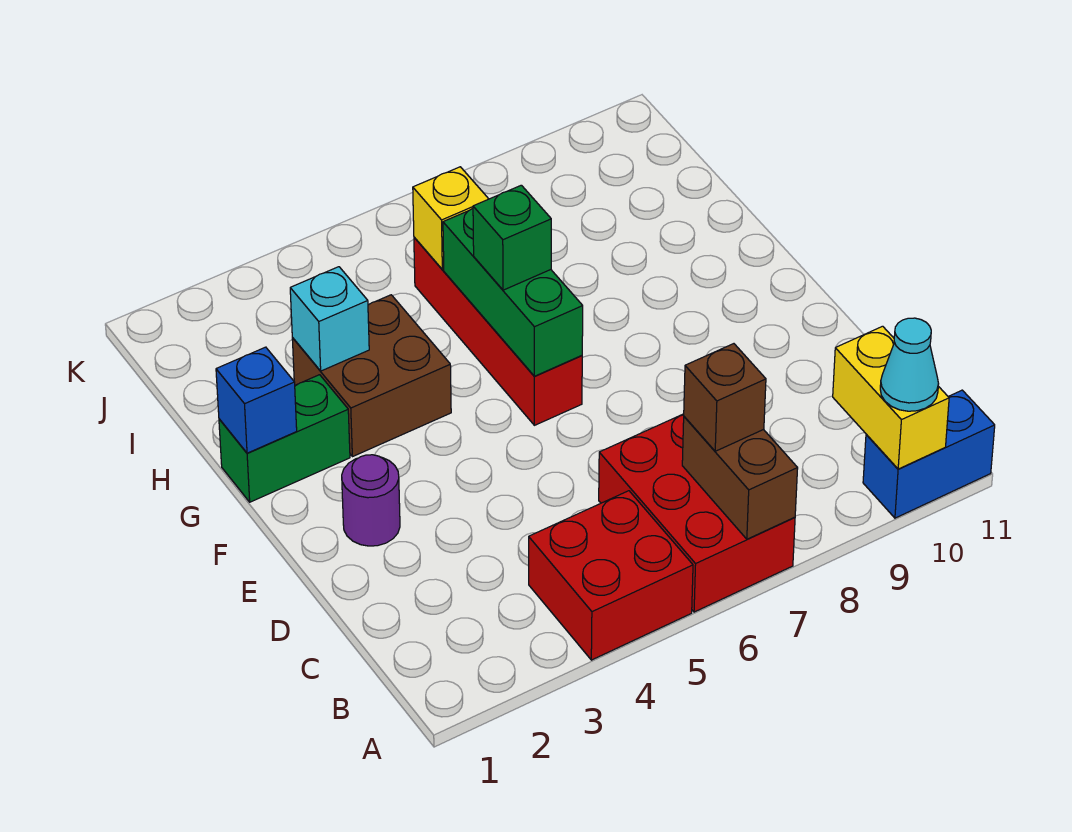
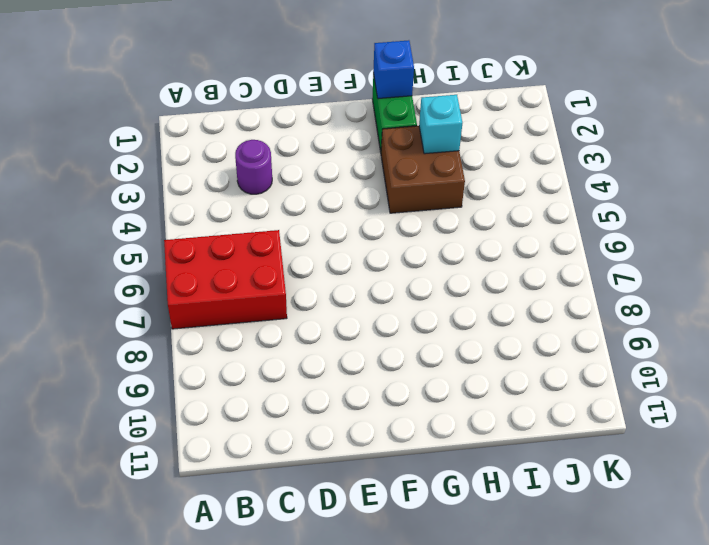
purple 1x1 round brick [235,140,272,194] -> purple 1x1 round brick moved to [342,455,400,546]
none -> red 2x2 brick [529,491,693,660]
none -> blue 1x2 brick [863,390,995,518]
none -> red 1x4 brick [414,237,582,425]

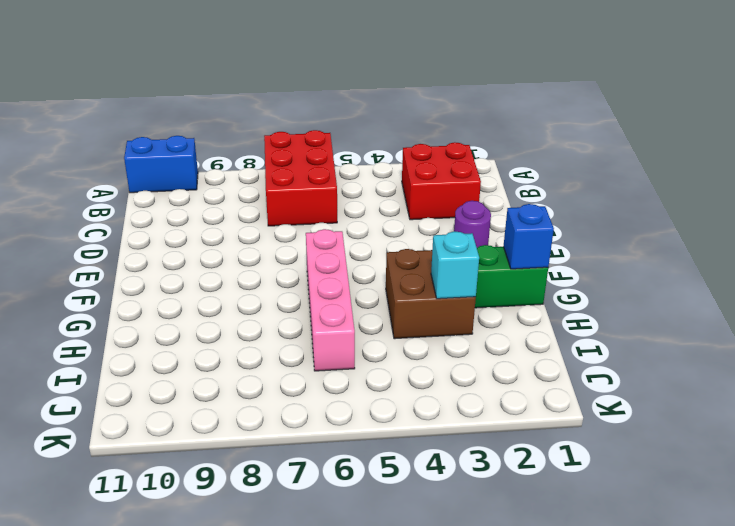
red 2x2 brick [402,142,481,220] -> red 2x2 brick moved to [529,491,693,660]
pink 1x4 brick [306,229,355,371] -> red 1x4 brick [414,237,582,425]
none -> brown 1x2 brick [682,417,798,539]
none -> yellow 1x2 brick [833,326,949,469]
none -> green 1x3 brick [443,209,583,376]

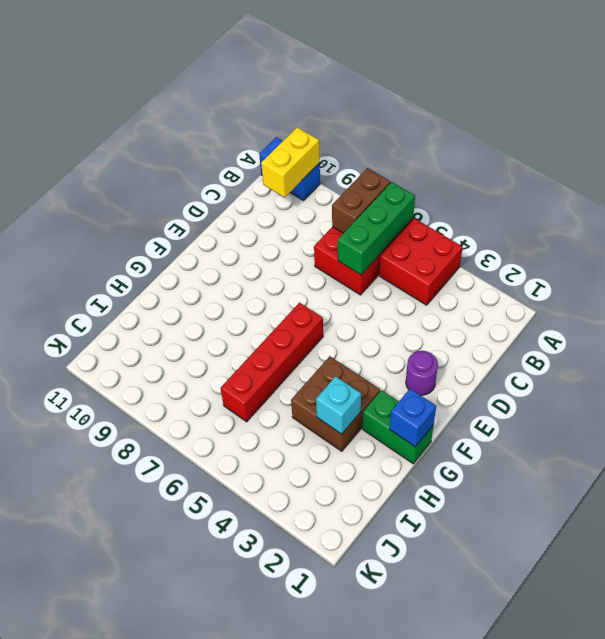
green 1x3 brick [338,182,415,275] -> green 1x3 brick moved to [443,209,583,376]
none -> yellow 1x1 brick [413,167,488,269]
none -> cyan 1x1 cone [880,318,939,411]
none -> brown 1x1 brick [684,344,766,451]

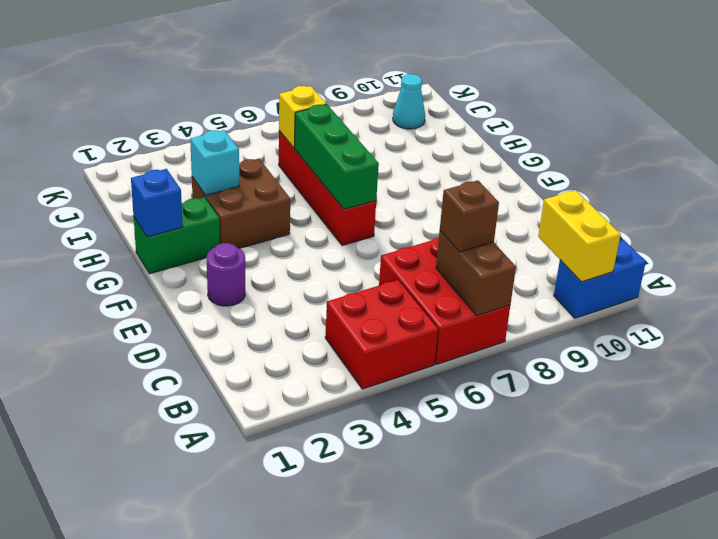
cyan 1x1 cone [393,74,425,129] -> cyan 1x1 cone moved to [880,318,939,411]
none -> green 1x1 brick [473,185,551,290]

